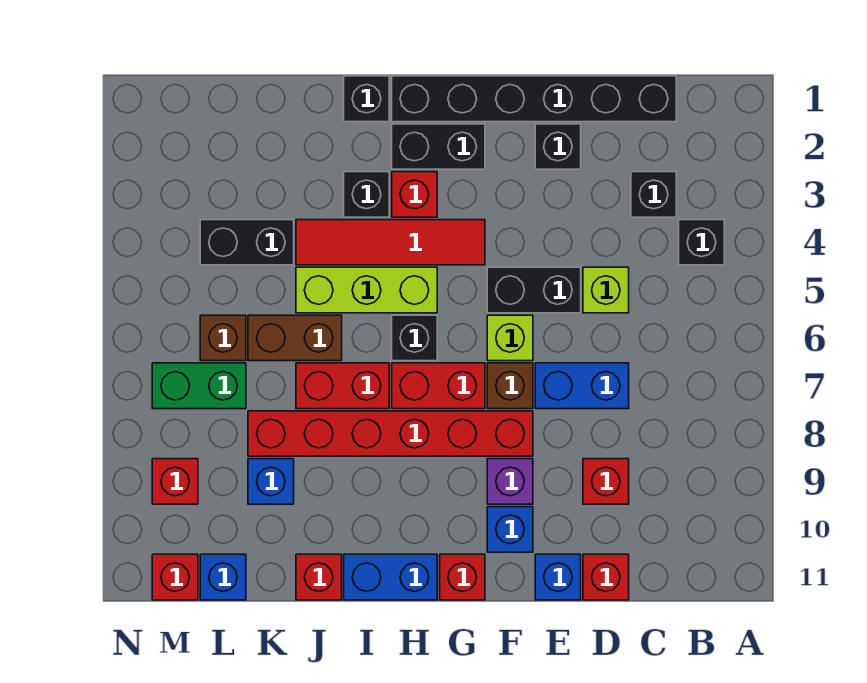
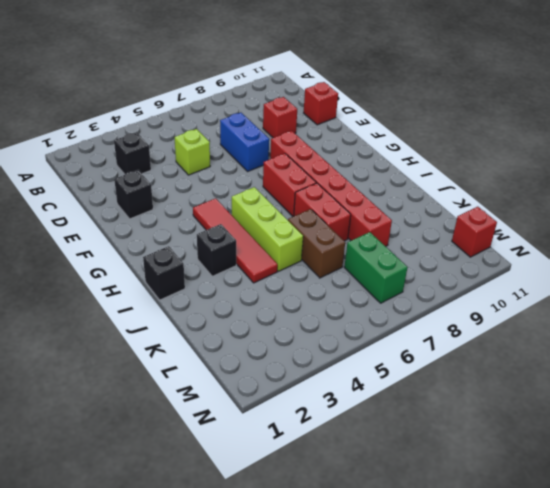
none -> black 1x1 brick [679,220,724,265]
none -> black 1x6 brick [392,76,676,122]
none -> black 1x2 brick [487,267,581,313]
none -> blue 1x1 brick [535,554,581,600]

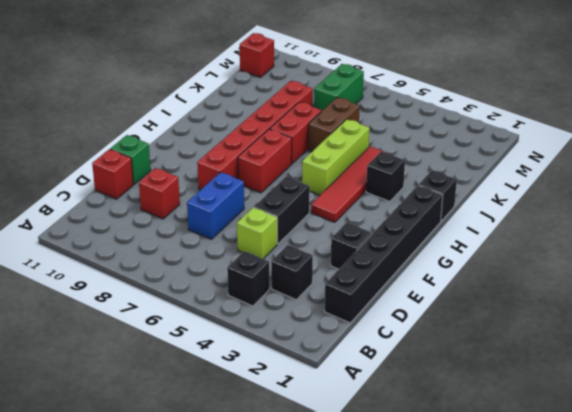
green 1x1 brick [110,135,151,184] -> blue 1x1 brick [535,554,581,600]
none -> lime 1x1 brick [487,315,533,361]
none -> brown 1x1 brick [487,363,533,409]
none -> purple 1x1 brick [487,459,533,504]
none -> blue 1x1 brick [487,507,533,552]

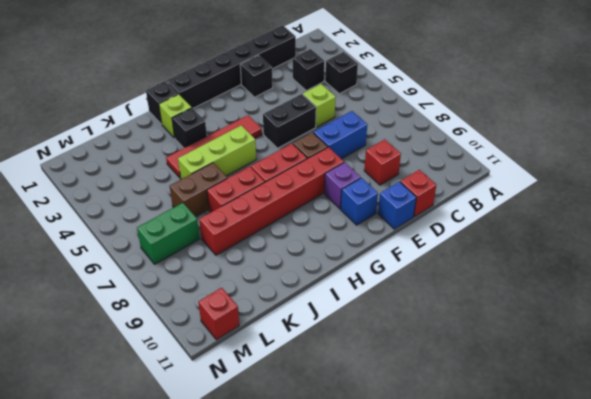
lime 1x1 brick [159,94,192,138] -> lime 1x1 brick moved to [487,315,533,361]
none -> black 1x2 brick [392,124,485,169]
none -> red 1x1 brick [440,554,485,600]
none -> red 1x1 brick [392,172,437,217]
none -> black 1x1 brick [392,315,437,361]

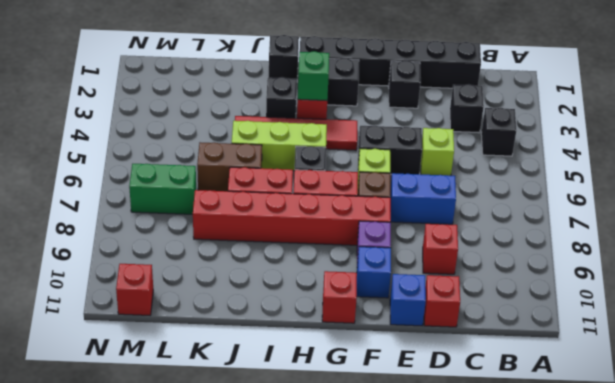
green 1x1 brick [298,51,329,101] -> none
none -> blue 1x2 brick [344,554,437,600]
none -> red 1x1 brick [296,554,342,600]
none -> black 1x2 brick [200,220,294,265]
none -> blue 1x1 brick [248,459,294,504]

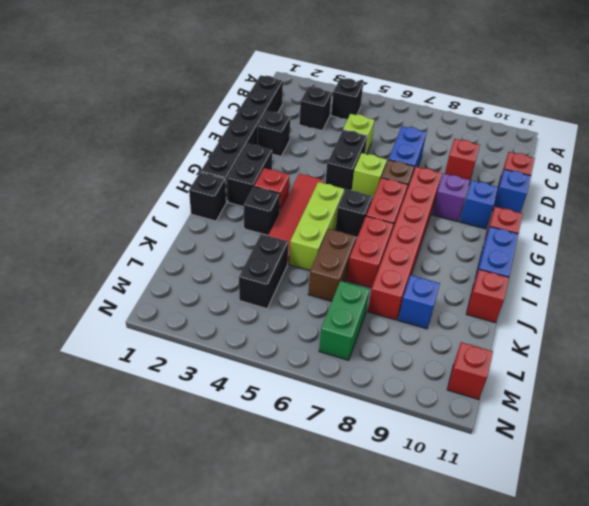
none -> brown 1x1 brick [200,315,246,361]
none -> blue 1x1 brick [200,554,246,600]
none -> red 1x1 brick [152,459,198,504]

